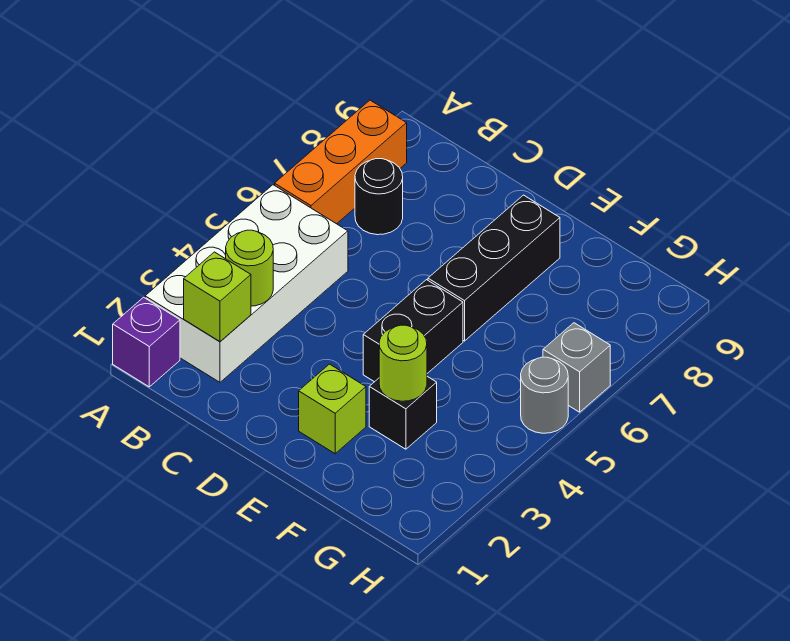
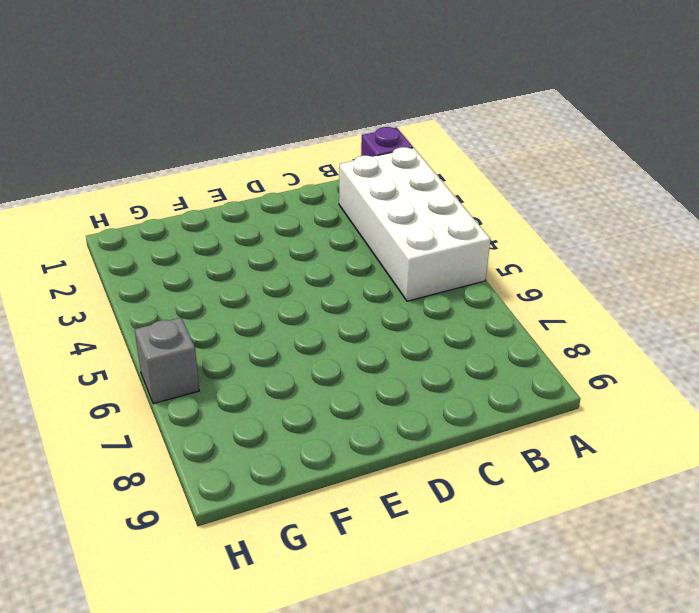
none -> orange 1x3 brick [275,100,407,224]
none -> black 1x1 round brick [355,159,403,235]
none -> lime 1x1 brick [299,364,366,454]

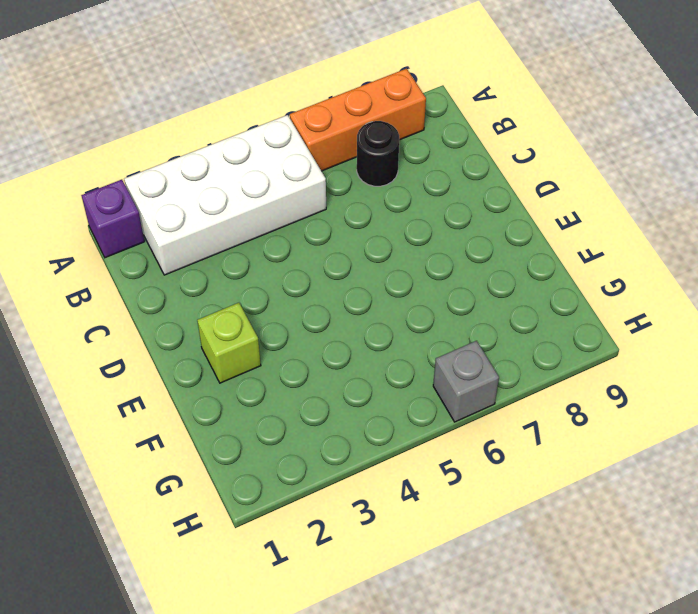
none -> black 1x2 brick [363,280,463,382]
none -> black 1x3 brick [428,195,560,341]
none -> black 1x1 brick [369,376,437,449]

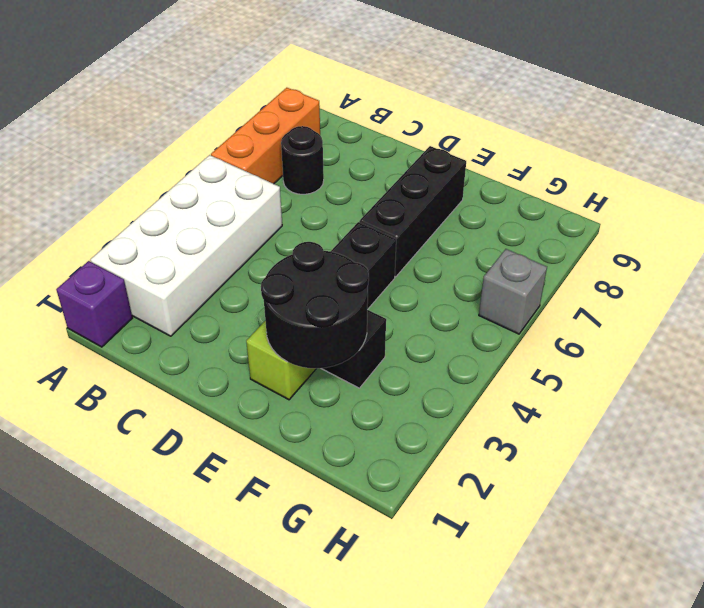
black 2x2 round brick [261,242,369,368] -> lime 1x1 round brick [379,325,427,401]
none -> grey 1x1 round brick [521,357,568,433]
none -> lime 1x1 brick [184,252,251,341]
none -> lime 1x1 round brick [226,230,273,306]

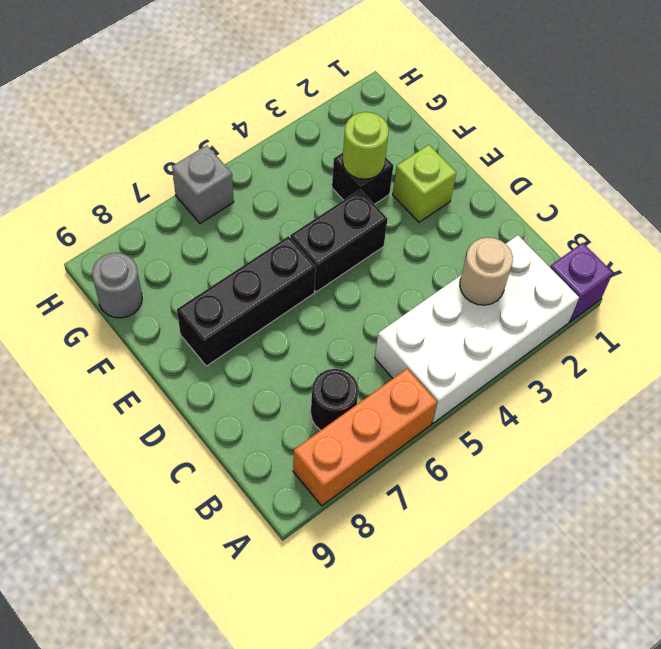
tan 1x1 round brick [460,237,513,305] -> lime 1x1 round brick [226,230,273,306]
grey 1x1 round brick [92,253,142,318] -> grey 1x1 round brick moved to [521,357,568,433]
none -> lime 1x1 brick [184,252,251,341]

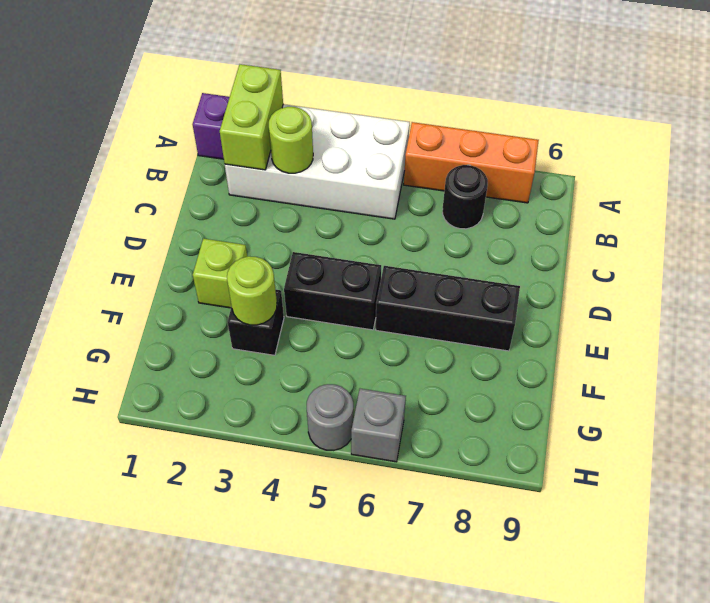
lime 1x2 brick [220,64,283,170] -> lime 1x1 brick [184,252,251,341]

